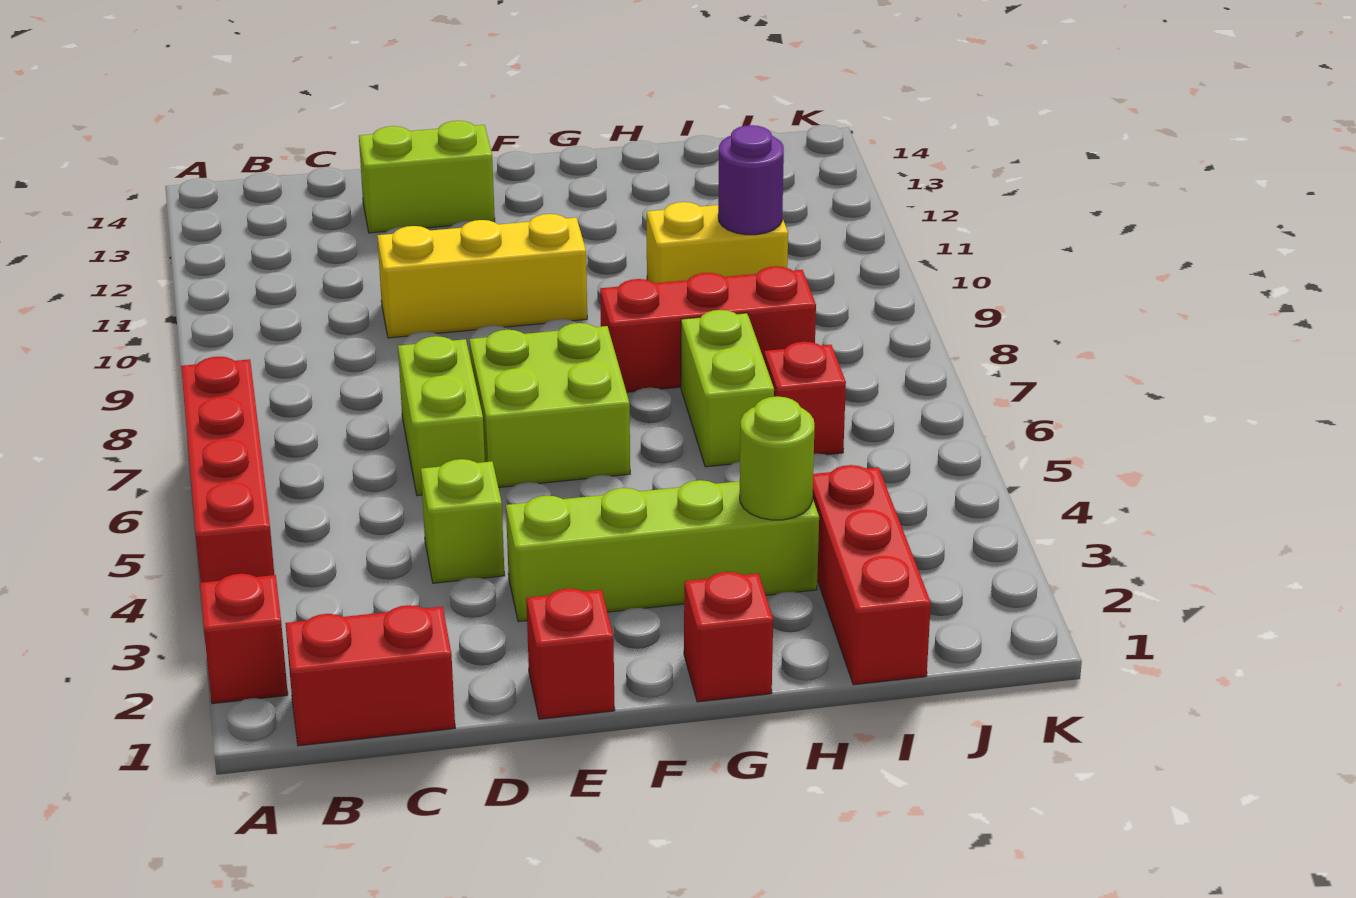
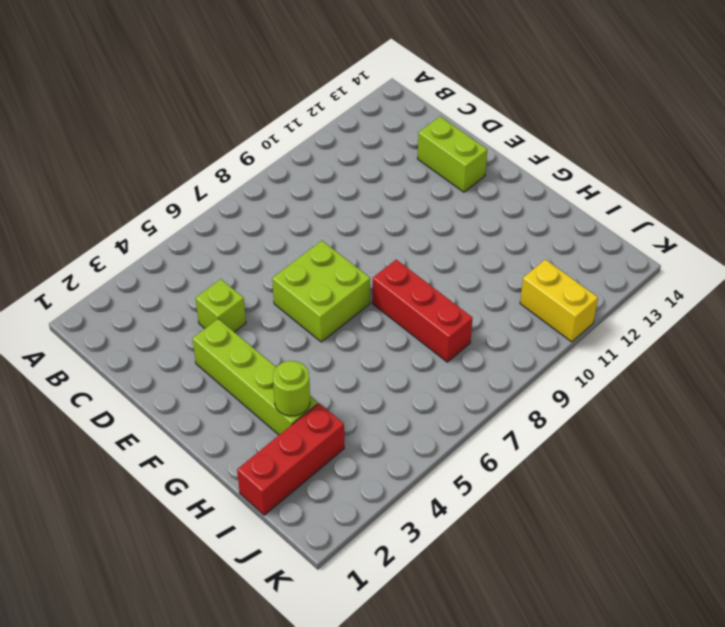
yellow 1x2 brick [520,259,598,342] -> yellow 1x2 brick moved to [647,202,788,283]
none -> red 1x1 brick [200,574,288,704]
none -> red 1x4 brick [181,357,274,583]
none -> red 1x2 brick [285,605,455,746]

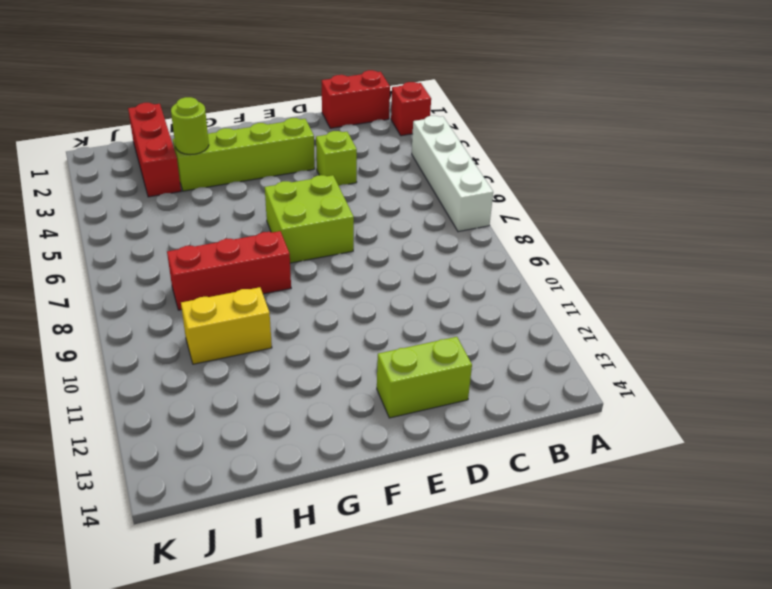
white 1x4 brick [412,116,493,232] -> red 1x4 brick [181,357,274,583]
none -> lime 1x2 brick [398,336,485,496]
none -> yellow 1x3 brick [377,214,587,338]
none -> red 1x1 brick [526,588,615,719]

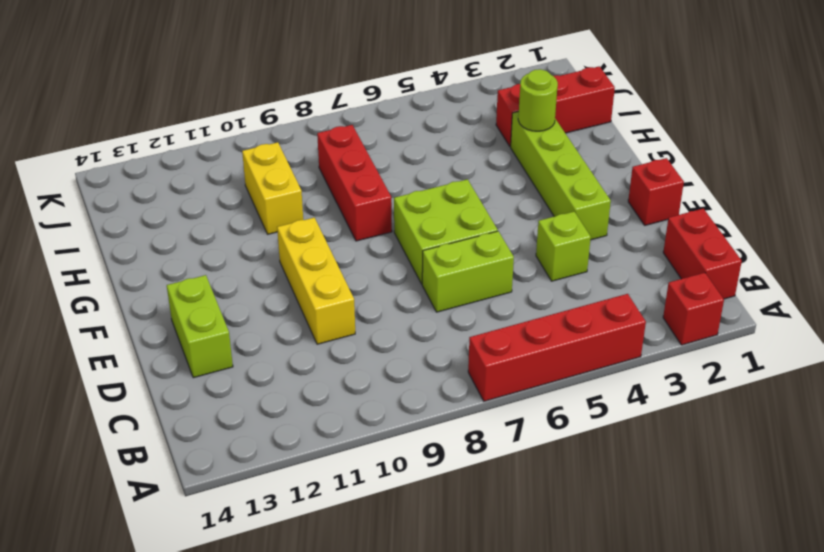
none -> red 1x1 brick [684,572,773,702]
none -> lime 1x2 brick [681,310,774,467]
none -> red 1x1 brick [764,342,846,455]

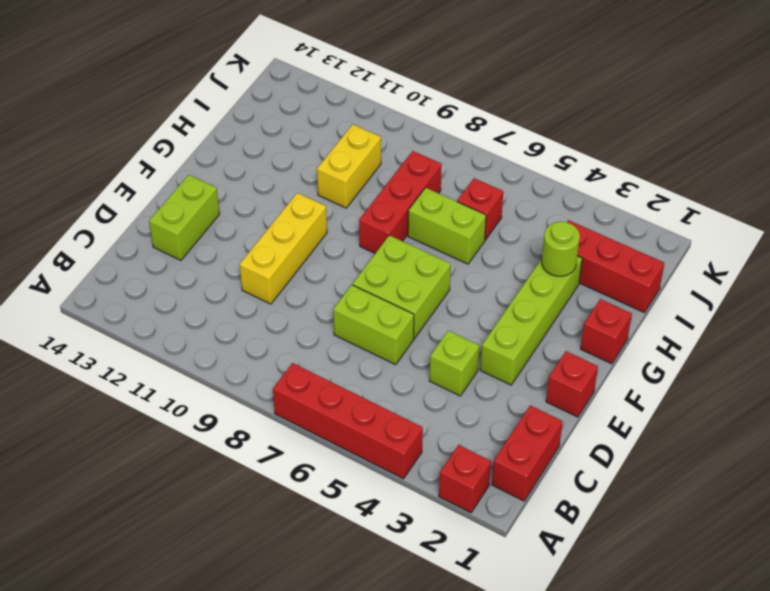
none -> purple 1x1 round brick [718,125,784,235]

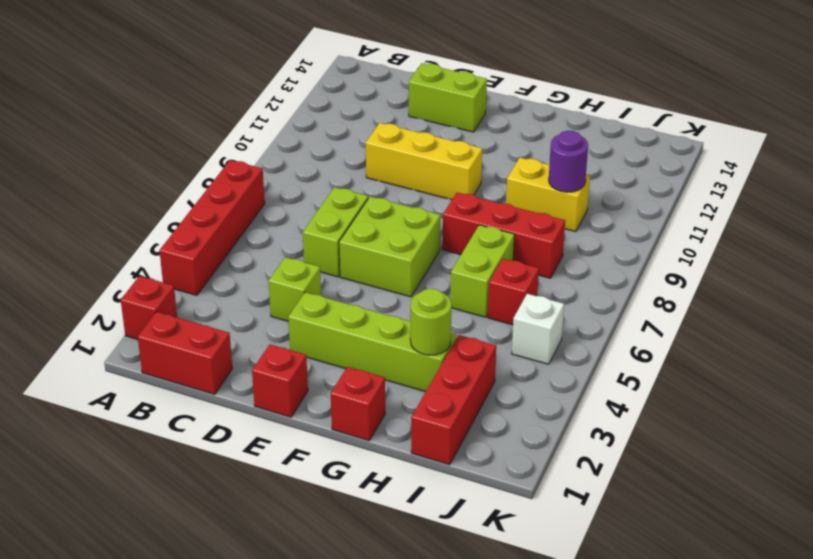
white 1x1 brick [512,294,564,364] -> none

